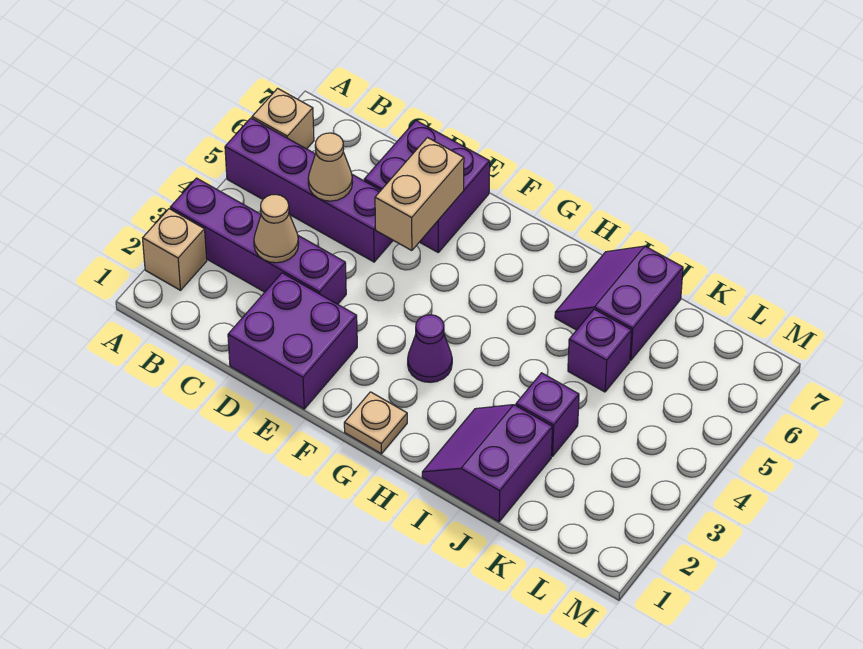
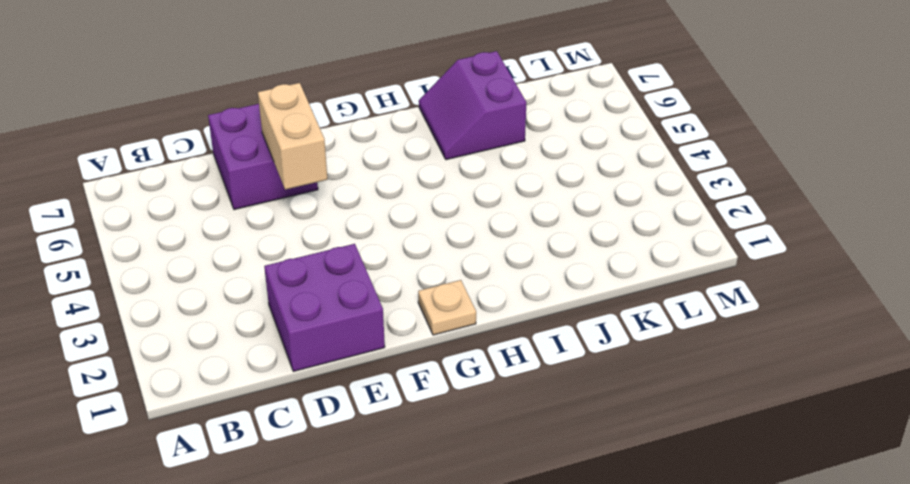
none -> tan 1x1 brick [143,209,207,290]
none -> purple 1x4 brick [170,178,346,304]
none -> purple 1x4 brick [225,118,393,262]

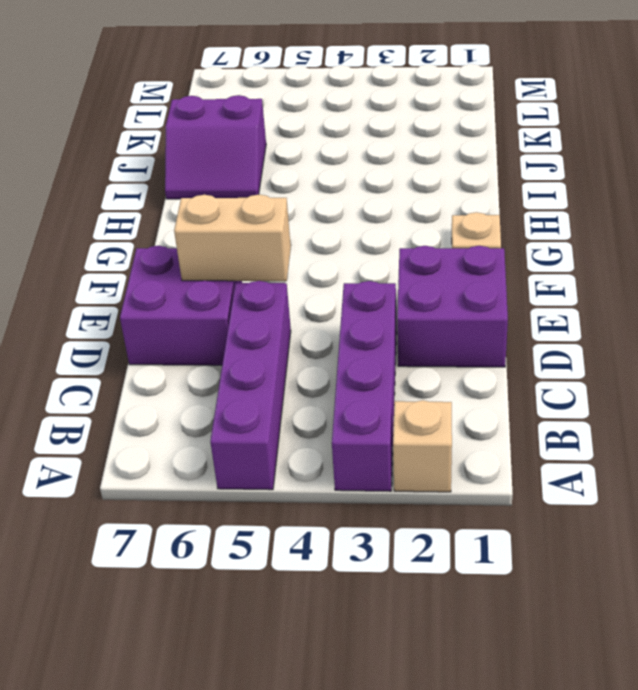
none -> tan 1x1 brick [252,88,314,149]
none -> purple 1x1 cone [408,315,452,382]
none -> purple 2x2 slope [422,405,552,522]

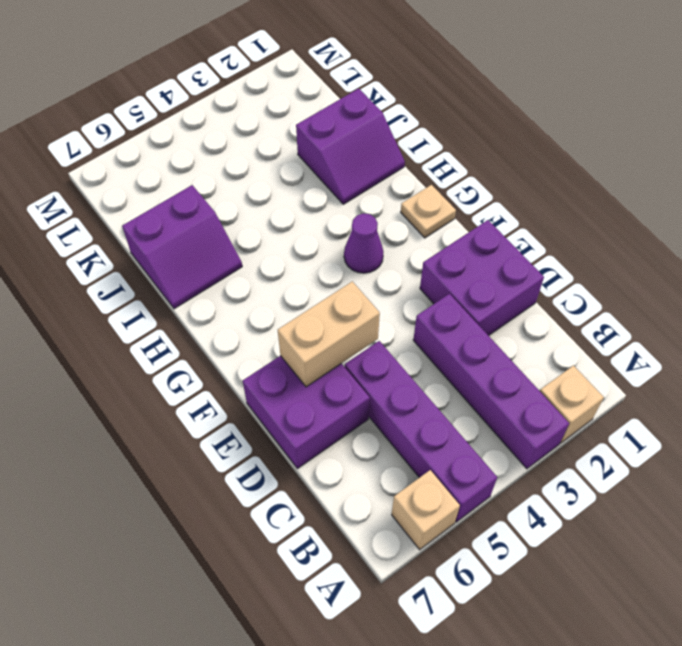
none -> purple 1x1 brick [516,373,579,456]
none -> purple 1x1 brick [568,309,632,392]
none -> tan 1x1 cone [254,195,299,263]

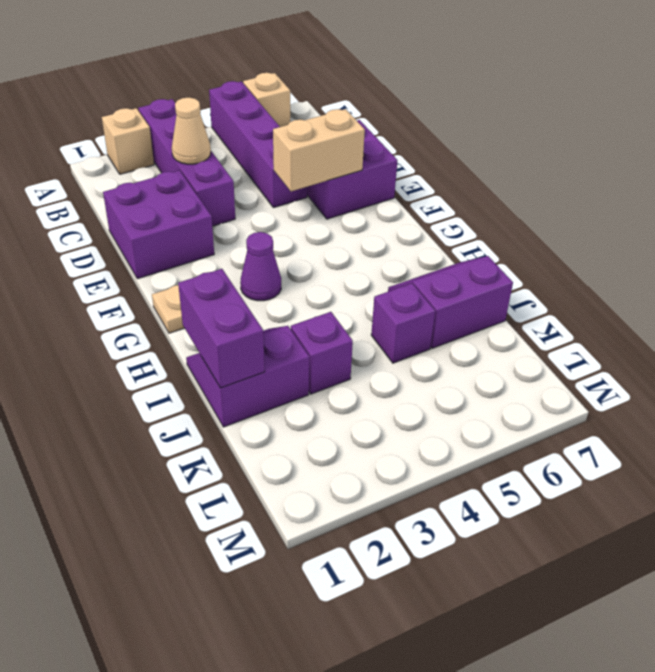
purple 1x2 brick [178,269,265,388] -> none
none -> tan 1x1 cone [308,133,353,201]

